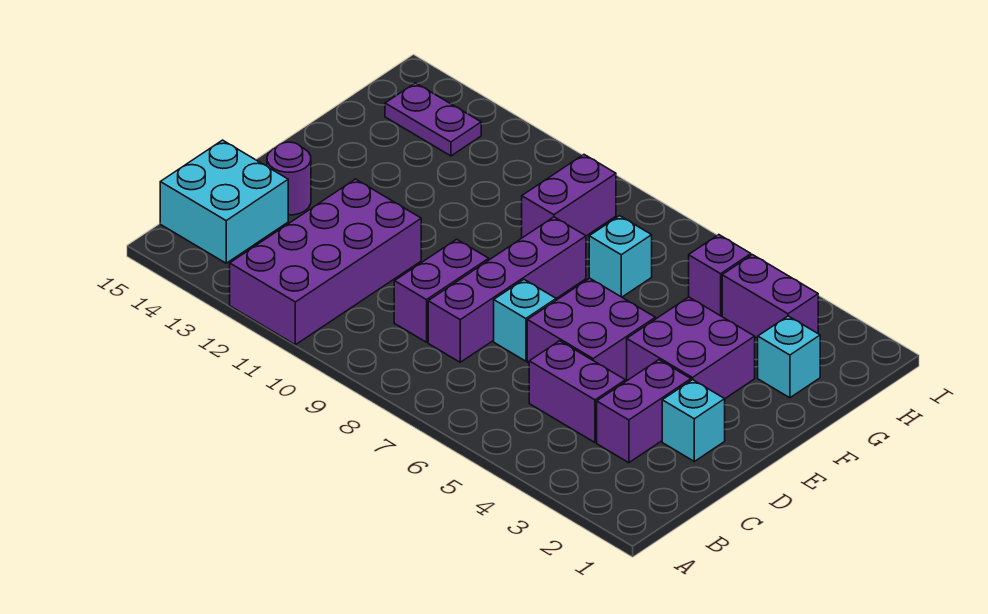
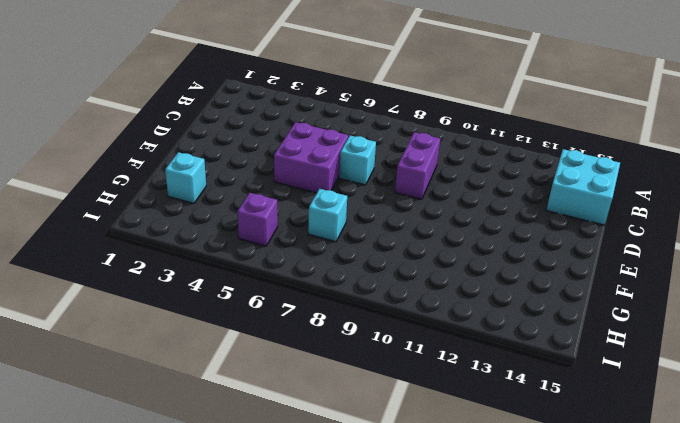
none -> purple 2x4 brick [230,179,421,345]
none -> purple 1x2 brick [597,360,691,463]
none -> purple 1x2 brick [529,341,625,443]

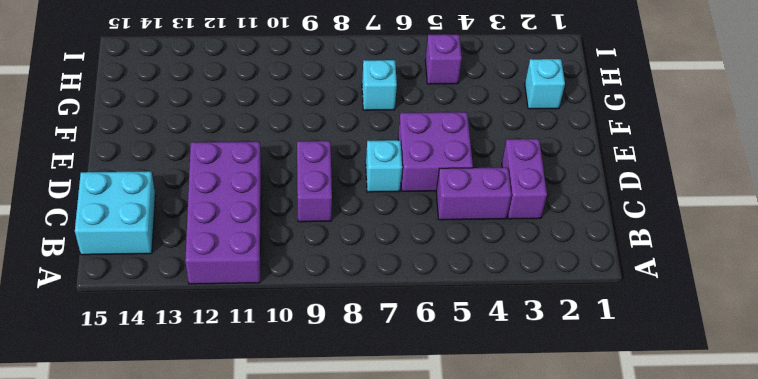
none -> purple 1x4 brick [428,217,586,362]
none -> cyan 1x1 brick [662,380,725,461]
none -> purple 1x1 round brick [267,142,311,215]

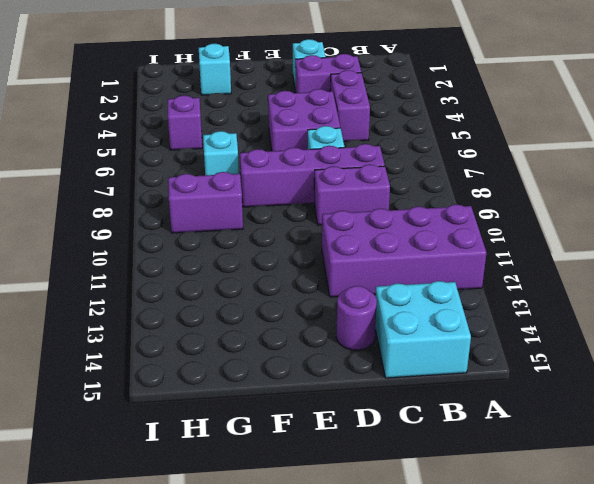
none -> purple 2x2 brick [627,297,755,399]
none -> purple 1x2 brick [722,255,818,339]
none -> purple 1x2 plate [385,83,481,156]

